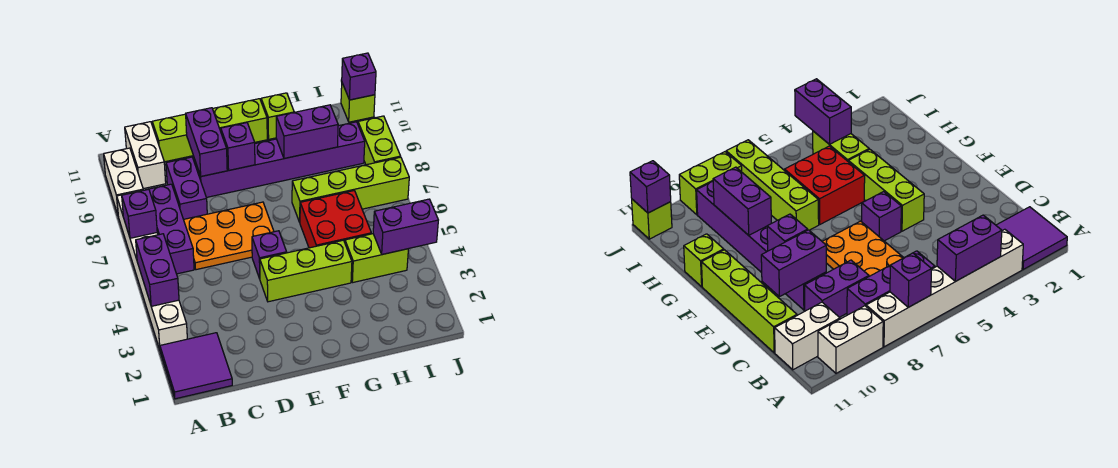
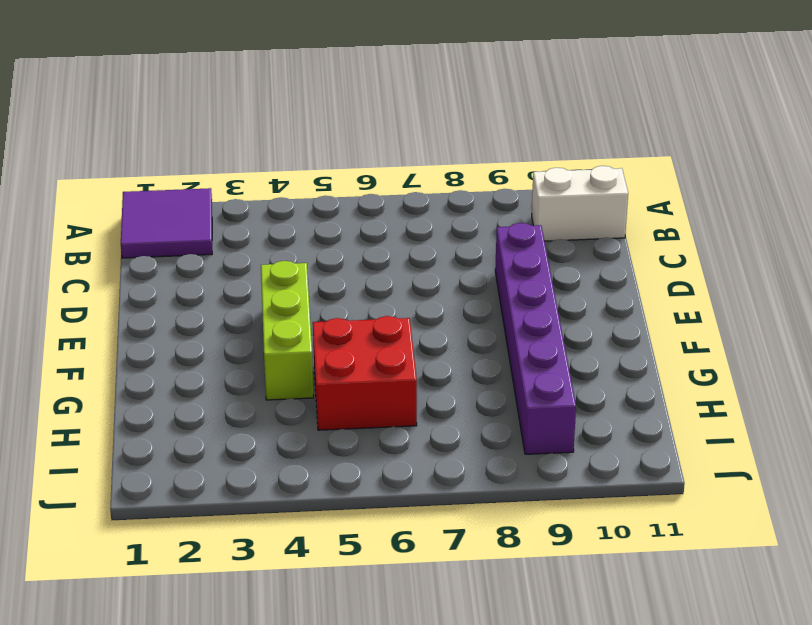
none -> white 1x6 brick [117,191,187,350]
none -> white 1x2 brick [104,148,143,214]
none -> purple 1x3 brick [147,184,194,274]

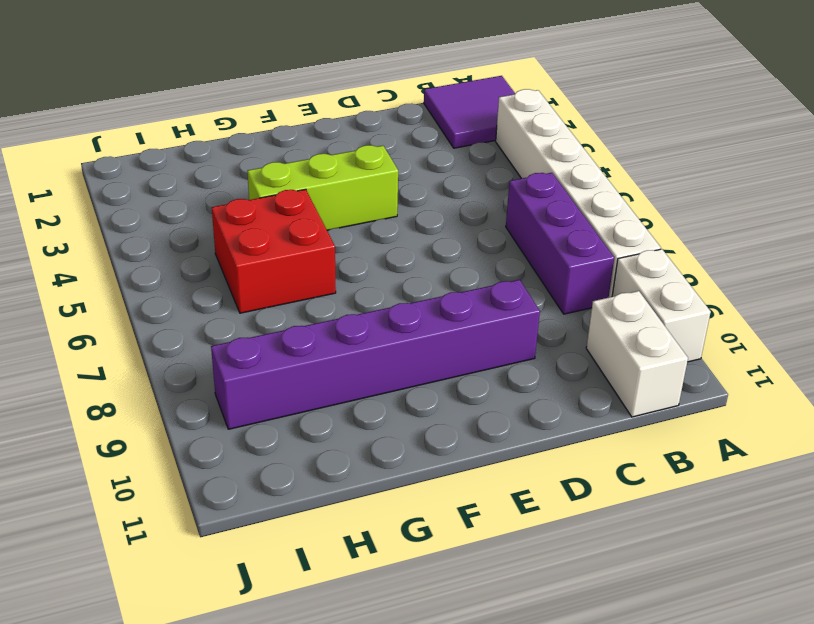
none -> orange 2x3 plate [184,202,274,270]
none -> purple 1x2 brick [166,157,207,219]
none -> lime 1x4 brick [152,99,267,162]

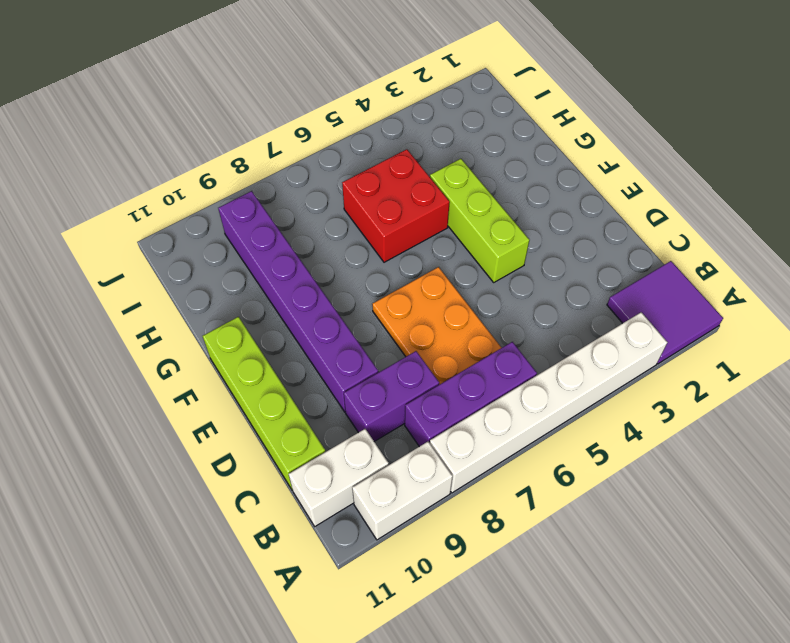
none -> purple 1x1 brick [252,231,287,279]
none -> lime 1x4 brick [292,157,409,222]
none -> lime 1x1 brick [261,93,294,139]

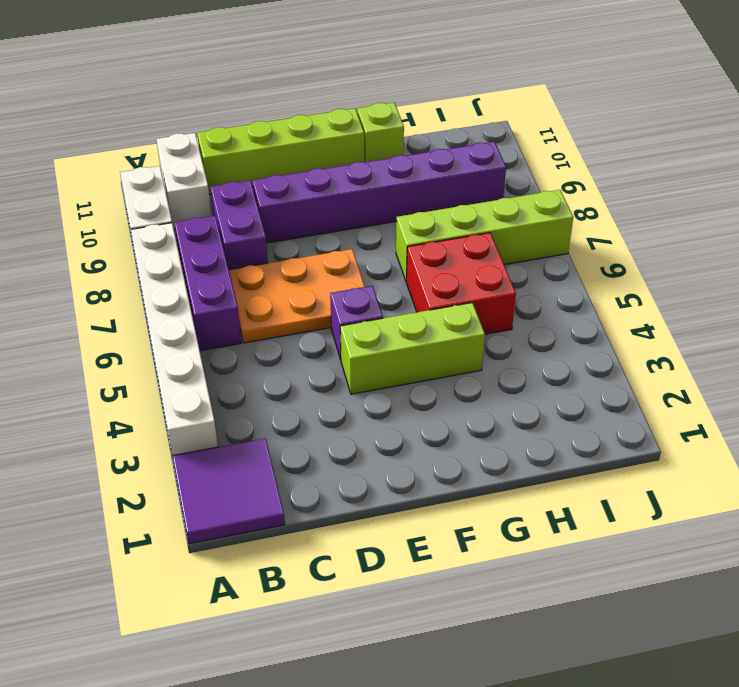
none -> lime 1x2 brick [345,234,408,282]
none -> lime 1x2 brick [358,116,401,165]
none -> lime 1x1 brick [341,83,375,122]

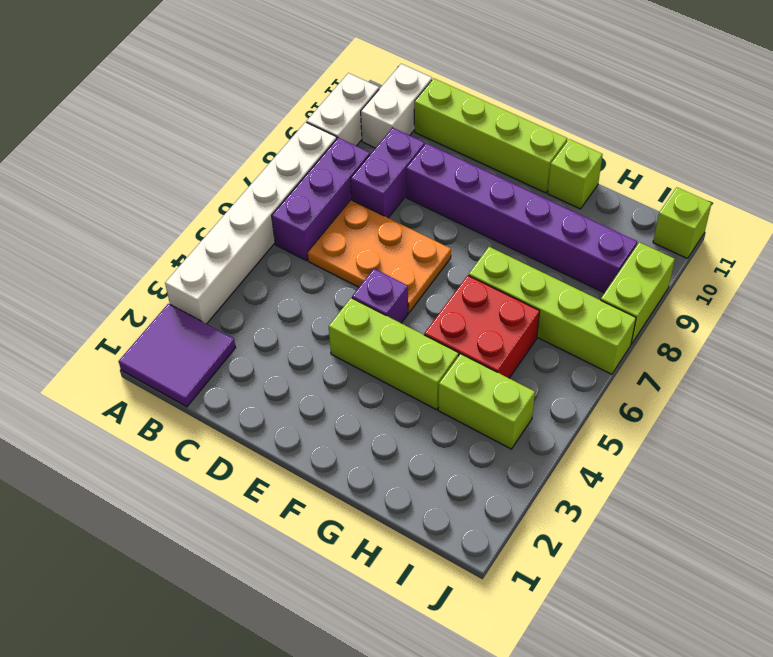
none -> purple 1x2 brick [136,234,179,306]
none -> purple 1x1 brick [122,189,157,238]
none -> purple 1x2 brick [186,108,227,176]

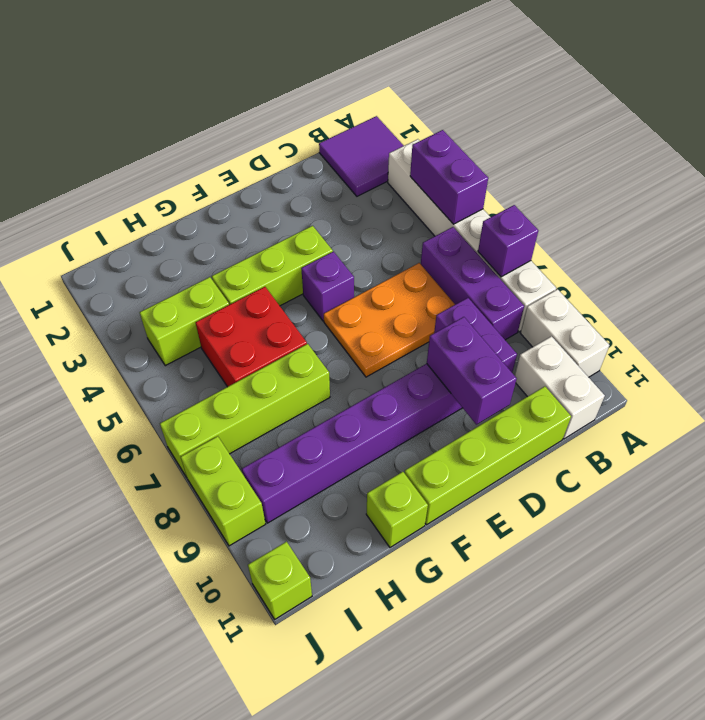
none -> purple 1x1 brick [221,123,255,170]
none -> purple 1x2 brick [276,105,338,158]
none -> purple 1x2 brick [373,199,438,254]

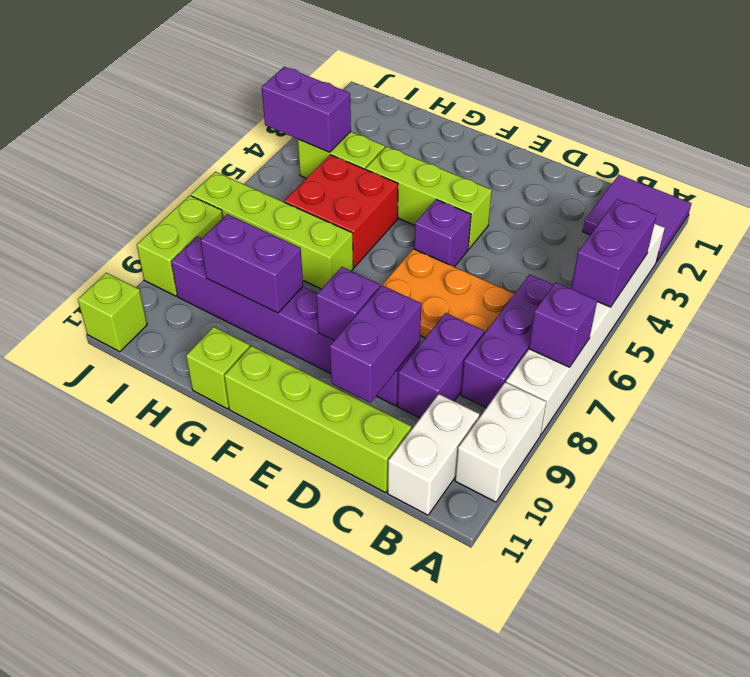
none -> purple 1x1 brick [342,53,376,100]

